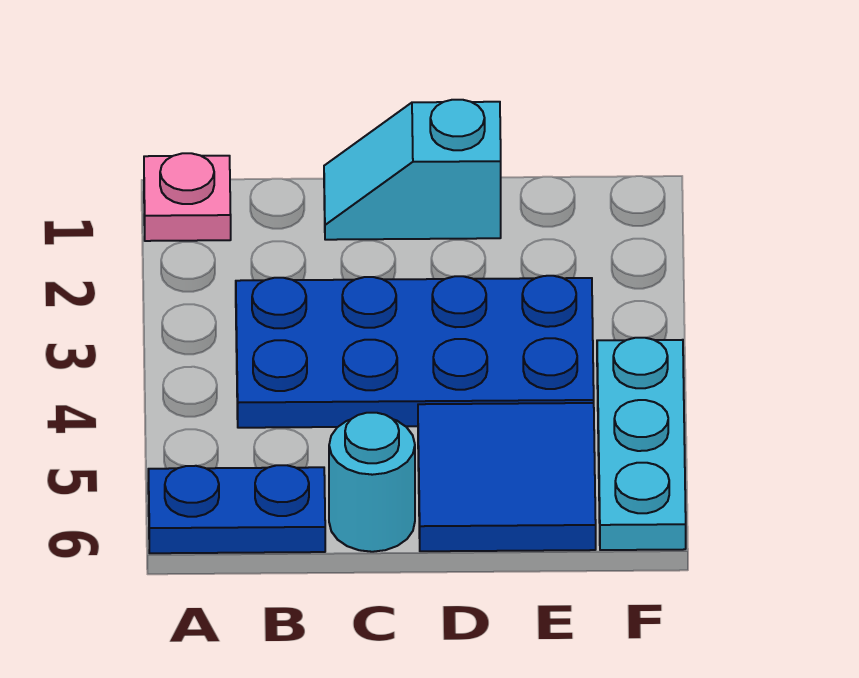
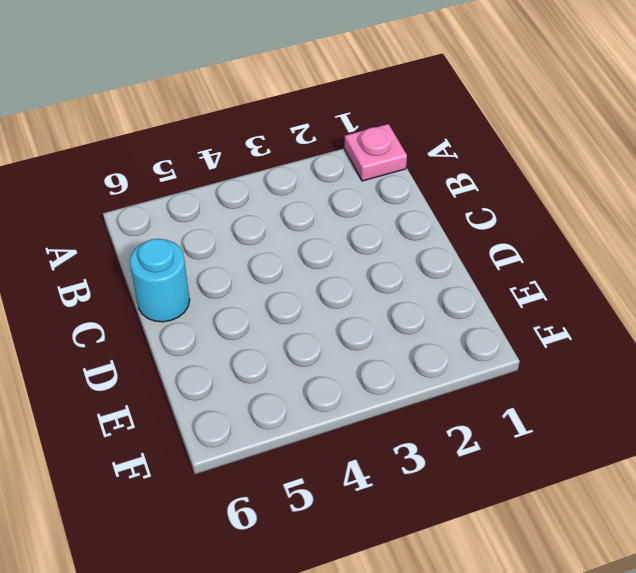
none -> blue 1x2 plate [148,465,325,553]
none -> blue 2x4 plate [236,276,594,428]

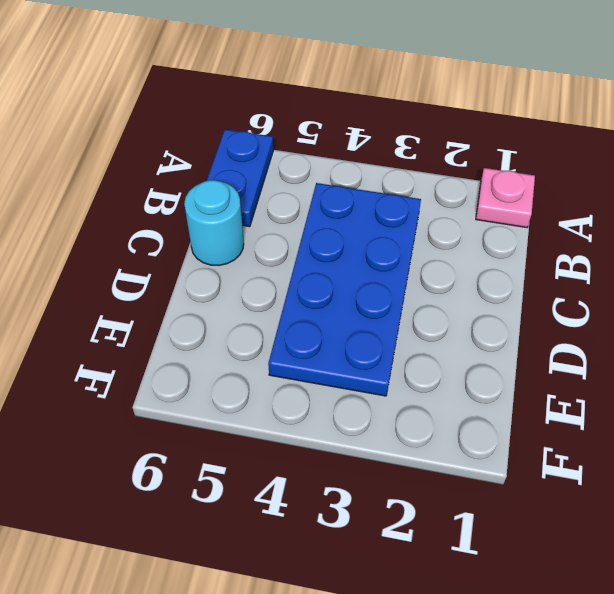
none -> cyan 1x2 slope [324,100,501,240]
none -> blue 2x2 tile [418,403,596,551]

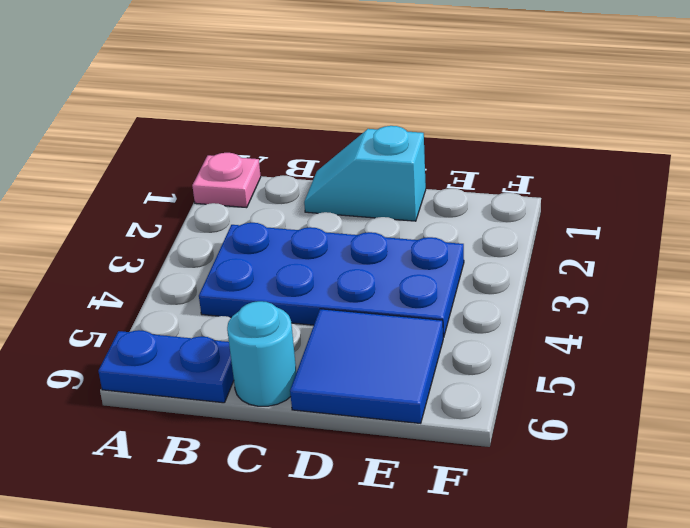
none -> cyan 1x3 plate [597,338,686,550]

